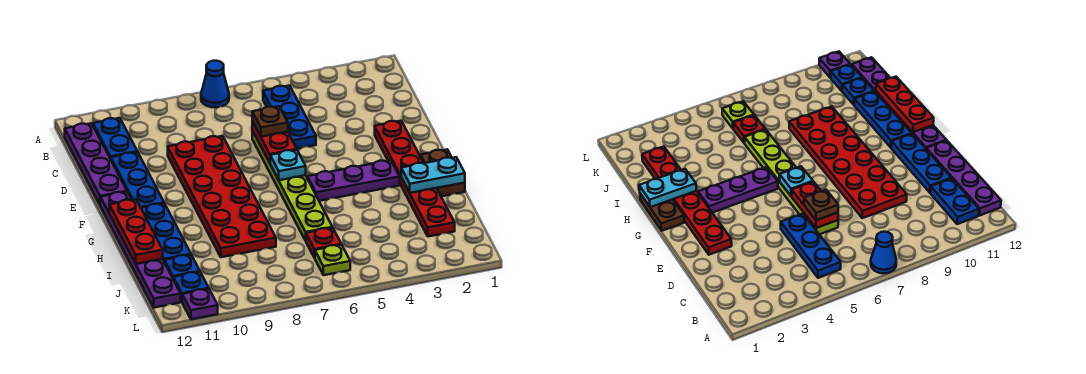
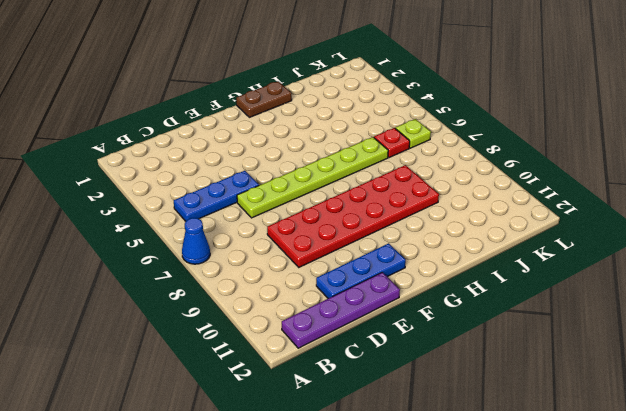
none -> blue 1x2 plate [93,118,137,159]
none -> red 1x6 plate [375,121,455,237]
none -> purple 1x6 plate [100,192,181,308]

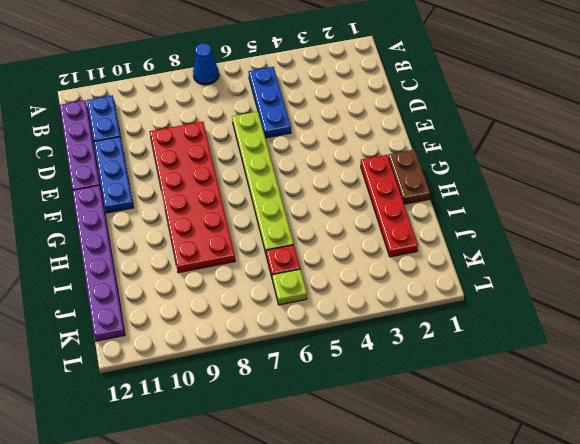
red 1x4 plate [361,155,418,257] -> red 1x6 plate [375,121,455,237]
none -> purple 1x3 plate [307,160,400,201]
none -> blue 1x3 plate [141,203,191,261]
none -> blue 1x1 plate [164,255,200,278]

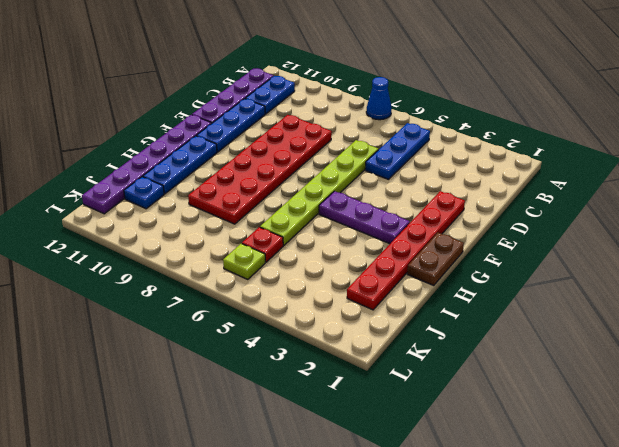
none -> blue 1x1 plate [173,272,209,302]
none -> purple 1x1 plate [182,289,218,319]
none -> red 1x2 plate [252,121,297,163]

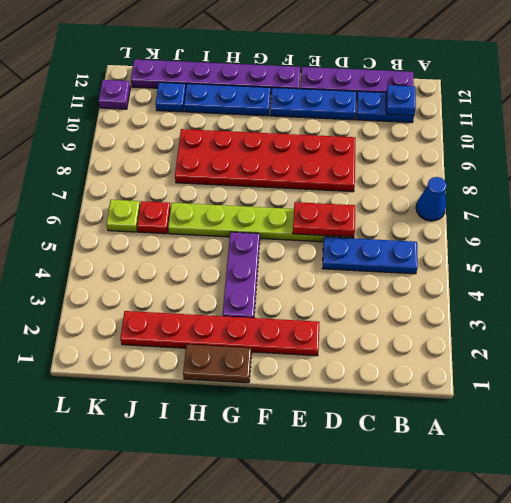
blue 1x1 plate [386,85,416,115] -> blue 1x1 plate moved to [173,272,209,302]
none -> cyan 1x1 plate [270,150,306,180]
none -> red 1x3 plate [109,199,163,264]
none -> cyan 1x2 plate [401,157,465,193]

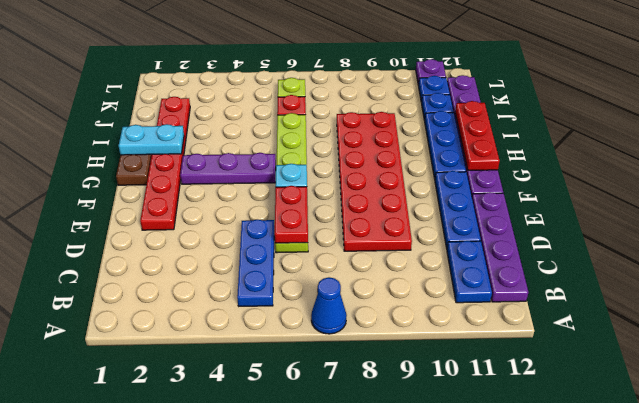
none -> brown 1x1 plate [252,106,288,137]

